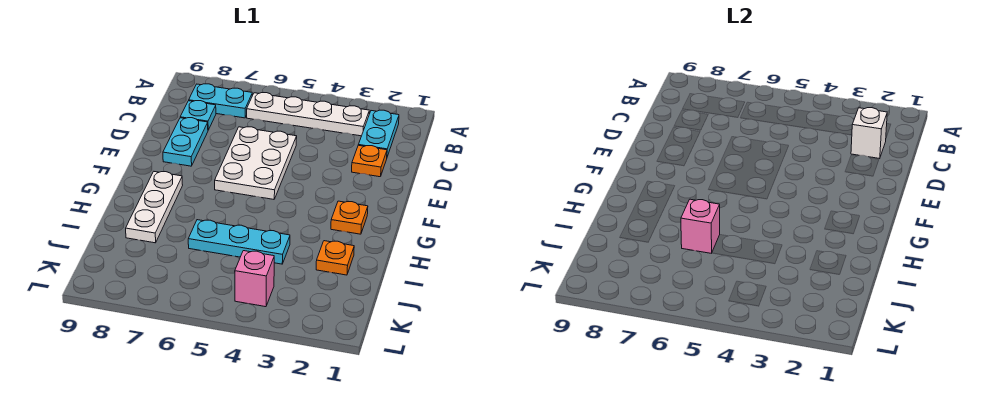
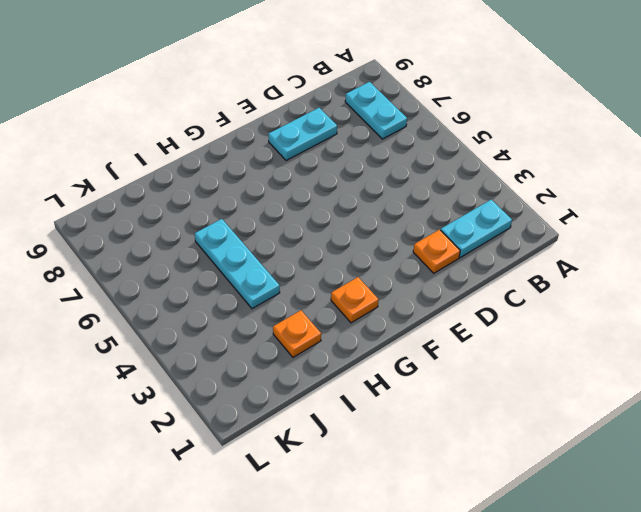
none -> white 1x4 plate [247,93,369,136]
none -> cyan 1x1 plate [180,101,216,130]
none -> white 2x3 plate [215,127,297,199]

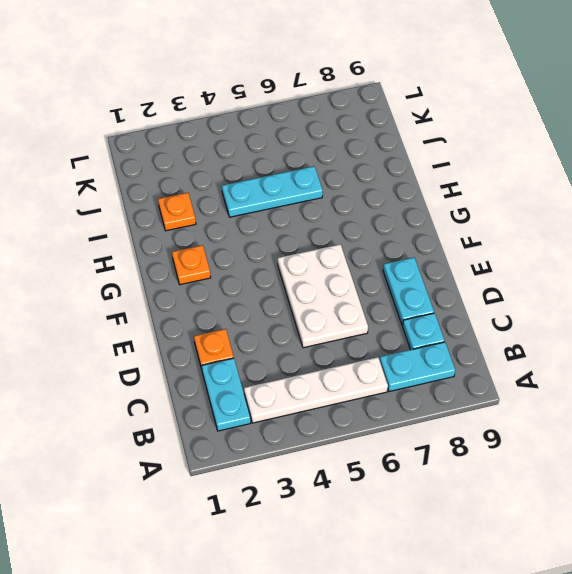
none -> white 1x3 plate [126,172,183,243]
none -> pink 1x1 brick [235,251,274,307]
none -> white 1x1 brick [851,108,887,159]

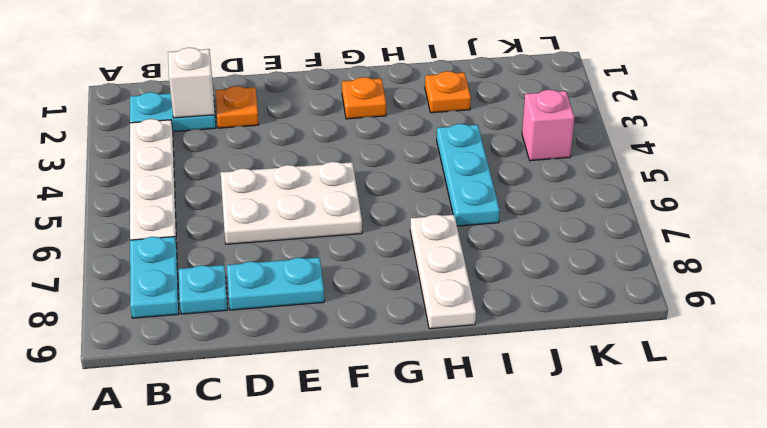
white 1x3 plate [410,215,476,329] -> white 1x3 plate turned to [126,172,183,243]
none -> pink 1x1 brick [681,199,720,253]

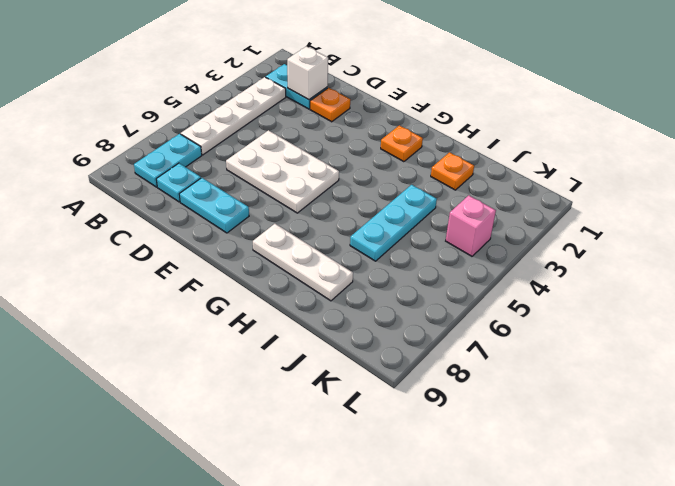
none -> pink 1x1 brick [681,199,720,253]

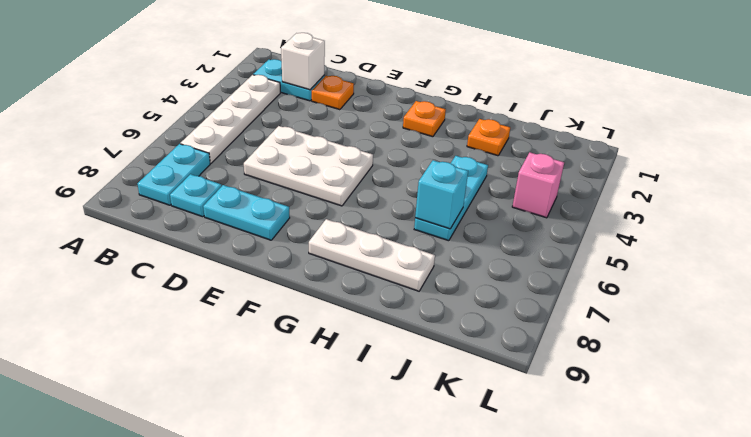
cyan 1x1 brick [415,160,468,229] -> pink 1x1 brick [681,199,720,253]

